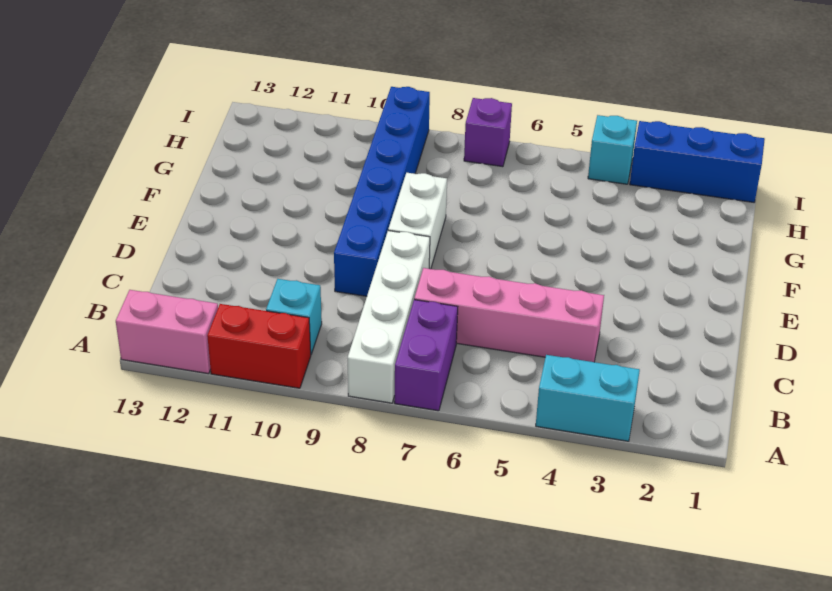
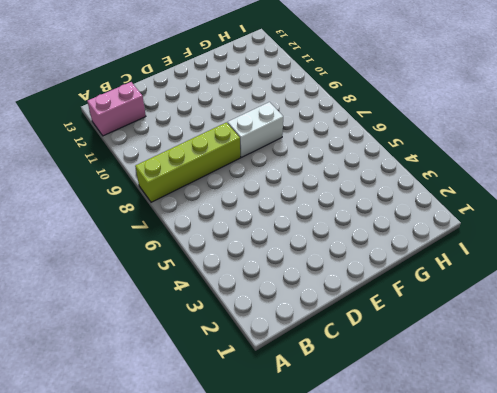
lime 1x4 brick [135,122,240,202] -> white 1x4 brick [348,231,430,403]
pink 1x2 brick [87,82,146,136] -> pink 1x2 brick turned to [116,290,218,374]
none -> cyan 1x2 brick [536,355,640,441]
none -> purple 1x2 brick [395,300,458,411]
none -> red 1x2 brick [207,304,311,388]

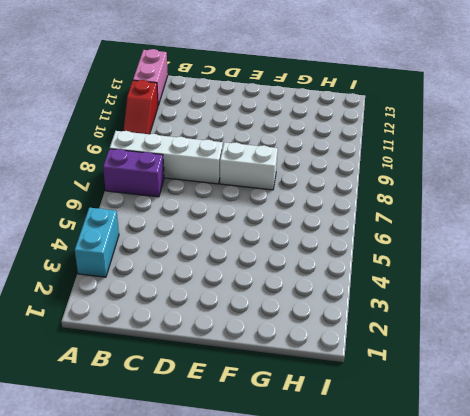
red 1x2 slope [123,80,158,134] -> red 1x2 brick [207,304,311,388]
none -> cyan 1x1 brick [266,279,322,354]
none -> pink 1x4 brick [414,268,604,362]
none -> blue 1x6 brick [334,87,430,296]

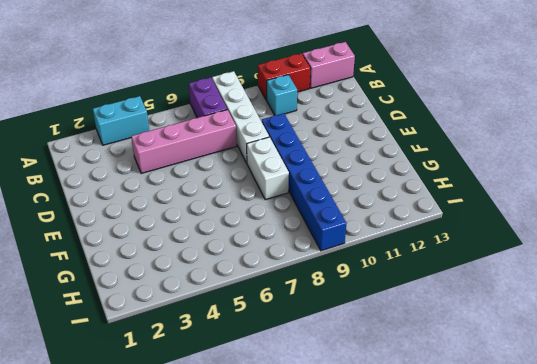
none -> blue 1x3 brick [630,121,765,202]
none -> cyan 1x1 brick [588,115,637,184]
none -> purple 1x1 brick [464,98,512,167]

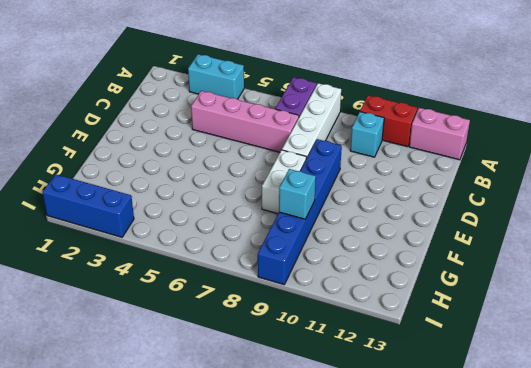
cyan 1x1 brick [279,169,316,219] -> cyan 1x1 brick moved to [588,115,637,184]
none -> purple 1x1 brick [464,98,512,167]

